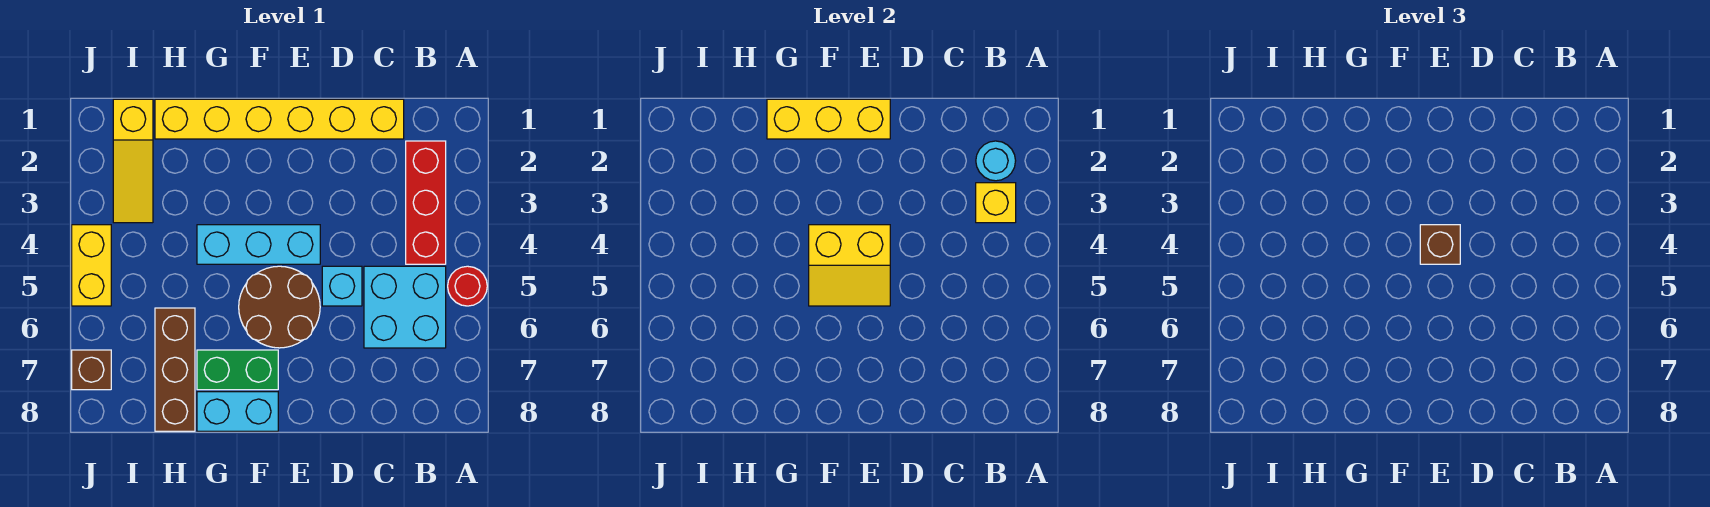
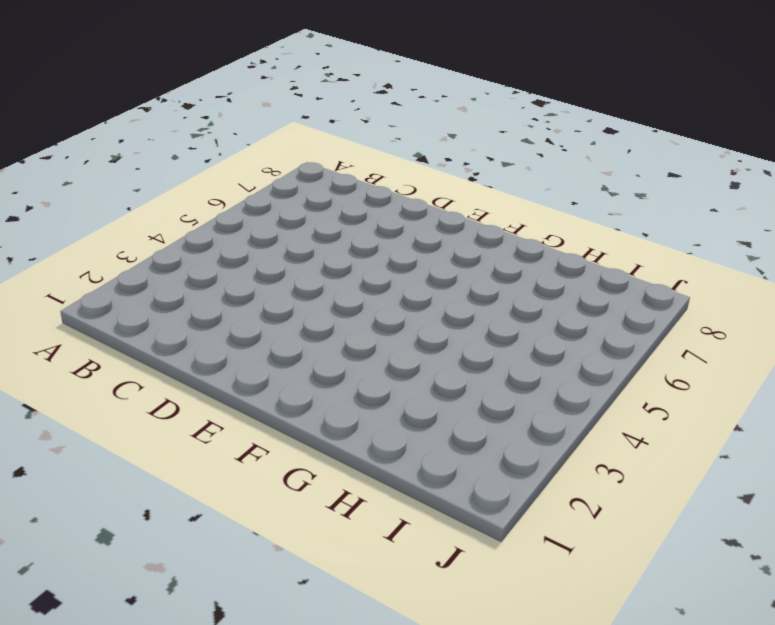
none -> red 1x1 round brick [448,266,487,306]
none -> red 1x3 brick [406,141,446,264]
none -> cyan 2x2 brick [364,266,446,348]

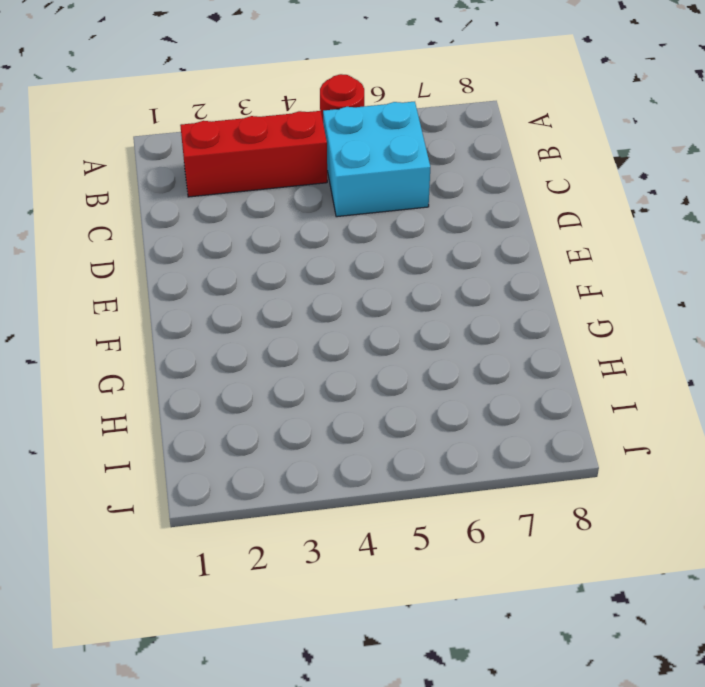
none -> yellow 1x6 brick [155,99,404,139]
none -> cyan 1x1 brick [322,266,362,306]
none -> cyan 1x3 brick [197,225,320,264]

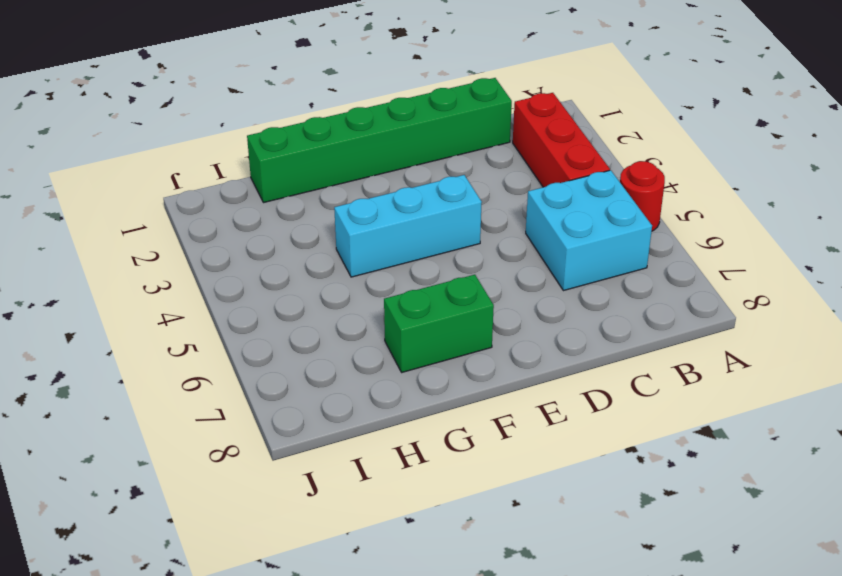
green 1x6 brick [247,78,512,203] -> yellow 1x6 brick [155,99,404,139]
none -> cyan 1x1 brick [322,266,362,306]
none -> brown 2x2 round brick [239,266,320,348]
none -> cyan 1x2 brick [197,392,278,431]

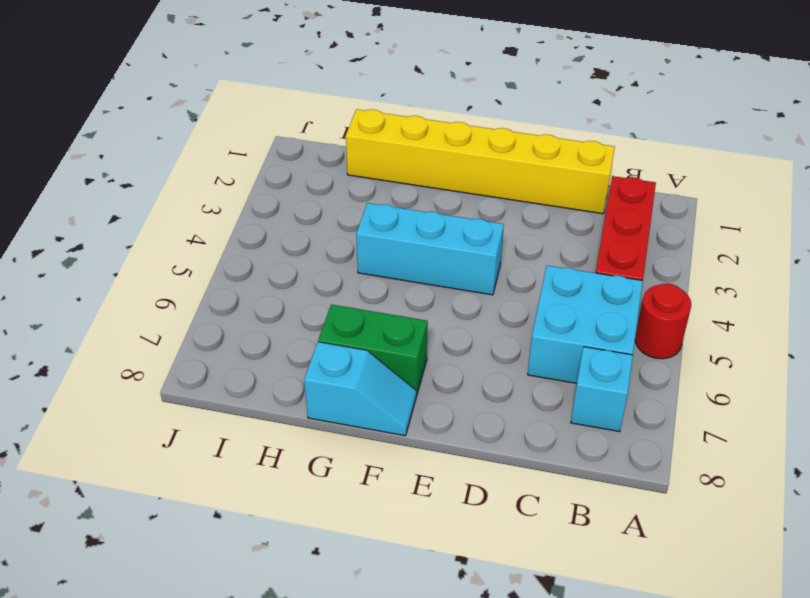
cyan 1x1 brick [571,347,633,432] -> cyan 1x1 brick moved to [322,266,362,306]
cyan 1x2 slope [304,342,416,436] -> cyan 1x2 brick [197,392,278,431]
none -> brown 2x2 round brick [239,266,320,348]
none -> brown 1x3 brick [155,308,195,431]
none -> yellow 1x3 slope [113,99,153,223]

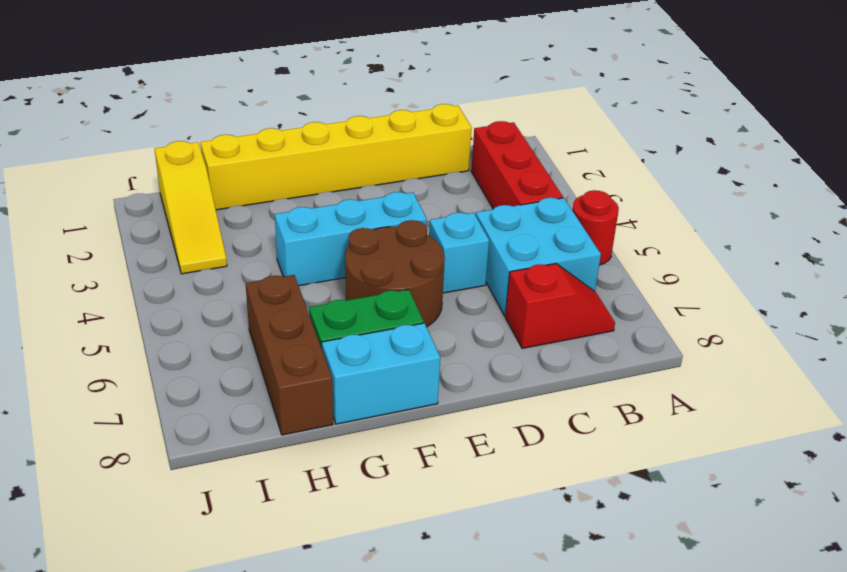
red 1x2 slope [505,264,615,349] -> none
none -> yellow 1x2 brick [72,225,111,306]
none -> brown 1x1 brick [72,350,111,390]
none -> cyan 1x1 round brick [976,141,1016,181]

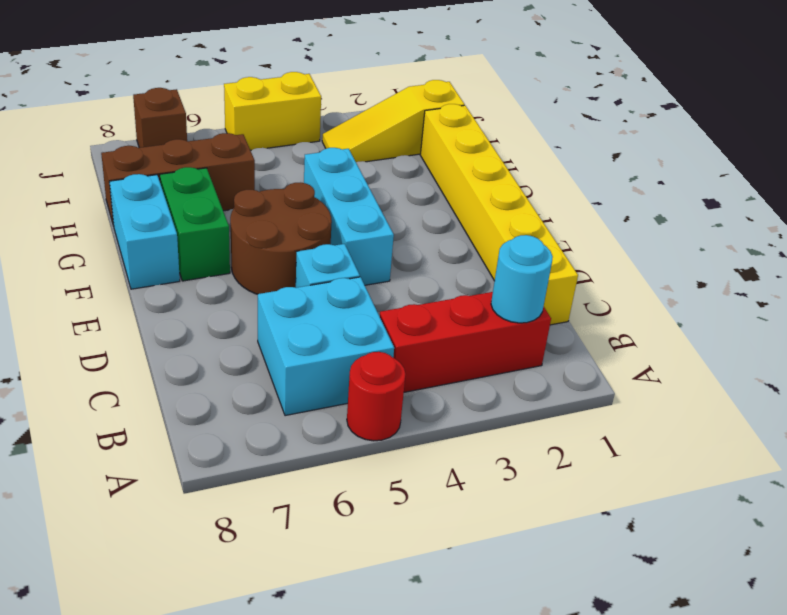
none -> yellow 1x1 brick [976,183,1016,223]
none -> yellow 1x3 brick [767,99,890,139]
none -> yellow 2x2 slope [809,225,890,306]

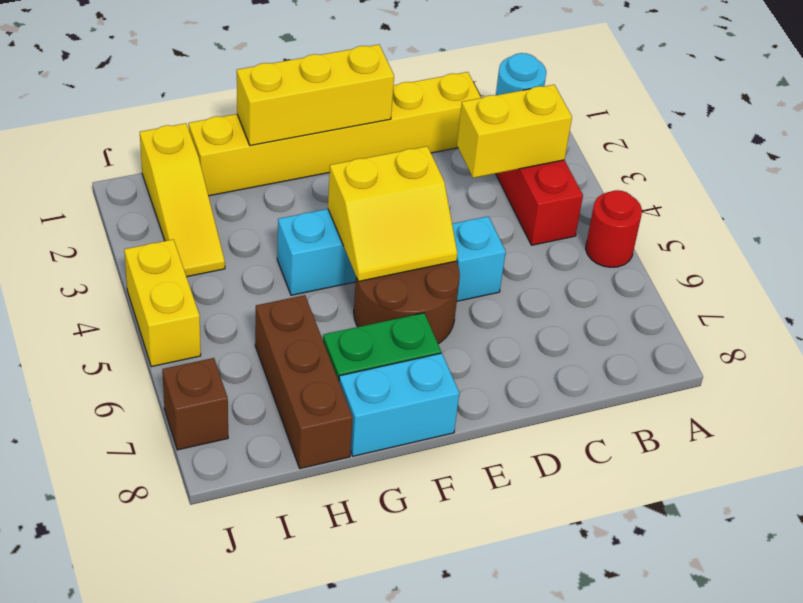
yellow 1x2 brick [457,85,572,178] -> yellow 1x1 brick [976,183,1016,223]
none -> cyan 2x2 brick [364,266,446,348]
none -> brown 1x1 brick [1420,225,1460,264]

